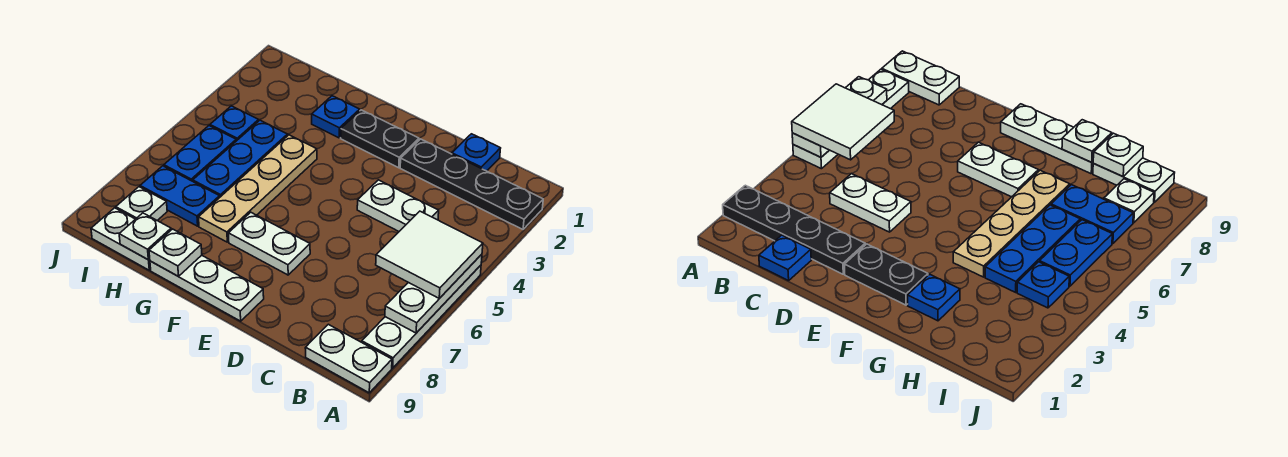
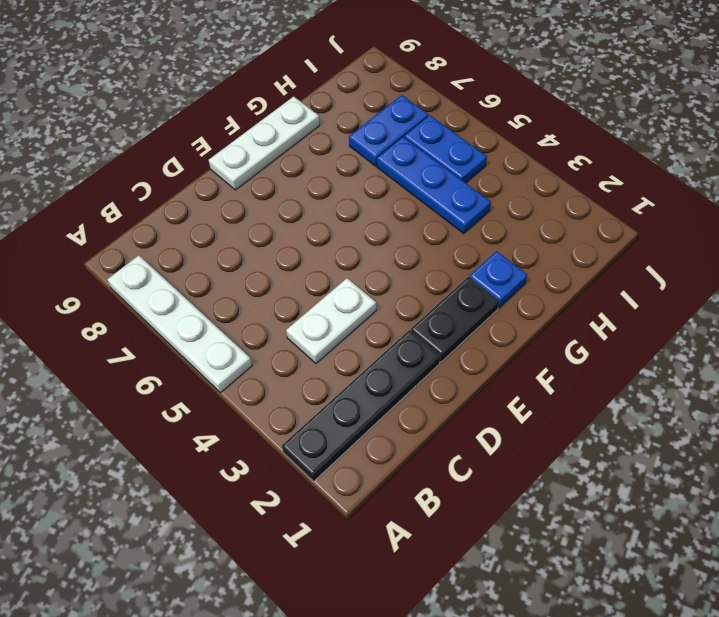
none -> white 1x2 plate [305,324,392,393]
none -> blue 1x1 plate [452,134,501,171]
none -> white 1x2 plate [228,212,310,275]

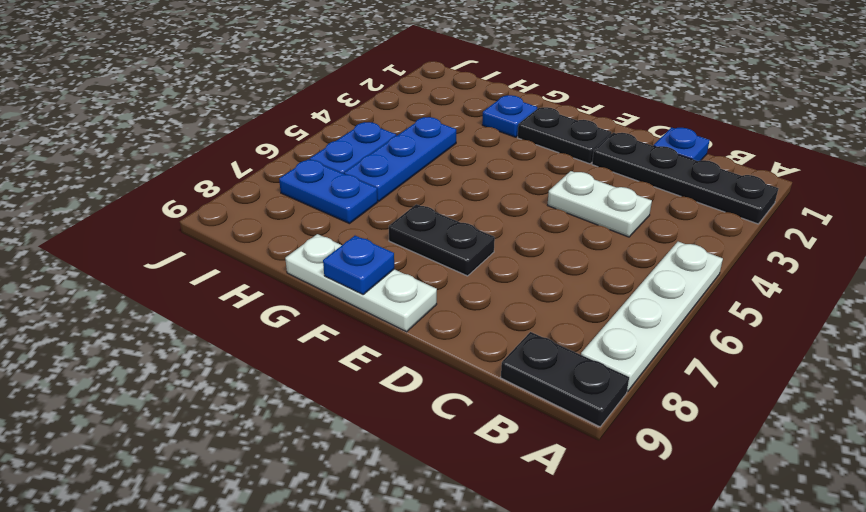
black 1x2 plate [501,332,629,427] -> white 1x2 plate [305,324,392,393]
black 1x2 plate [389,204,495,276] -> white 1x2 plate [228,212,310,275]
blue 1x1 plate [323,236,394,294] -> blue 1x1 plate moved to [210,106,259,141]
none -> tan 1x4 plate [199,135,317,242]
none -> white 1x2 plate [91,208,151,270]
none -> white 1x1 plate [116,187,167,220]

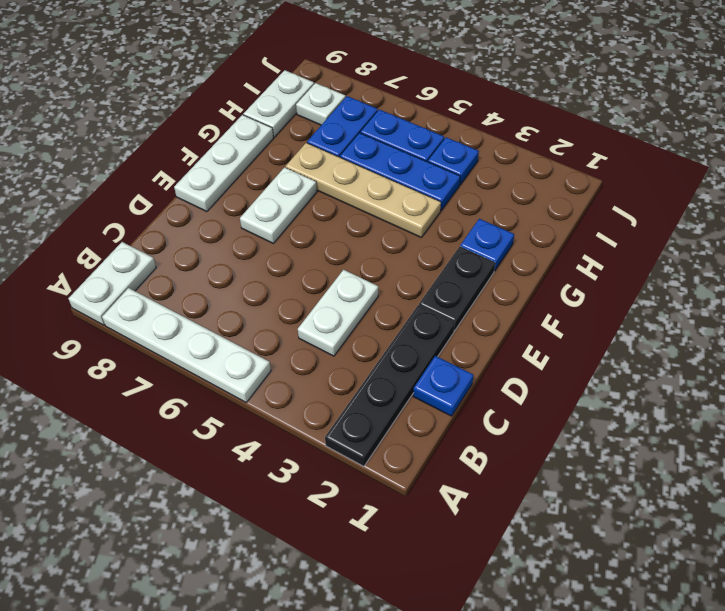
none -> white 1x3 plate [385,254,482,333]
none -> white 1x1 plate [149,229,202,277]
none -> white 1x1 plate [119,213,171,260]

